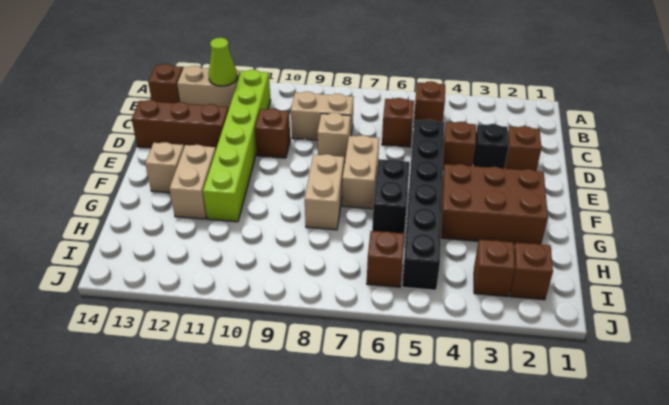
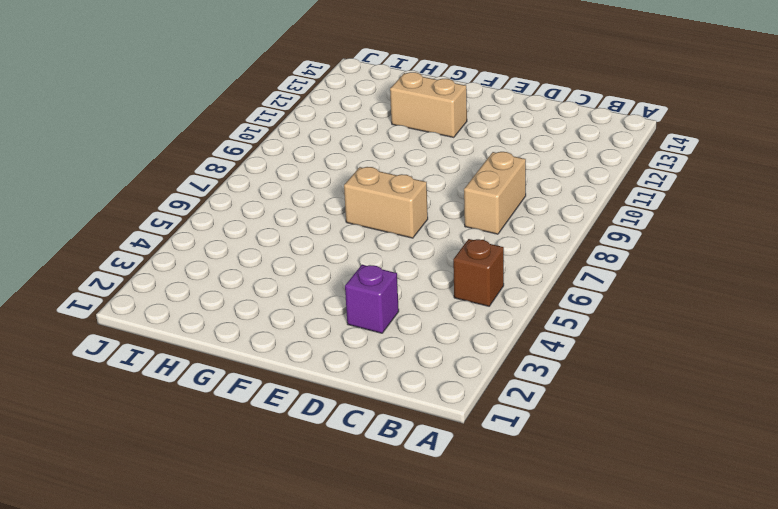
purple 1x1 brick [345,265,399,333] -> black 1x1 brick [473,124,509,169]
none -> lime 1x6 brick [203,70,271,222]
none -> tan 1x2 brick [177,66,240,110]
none -> brown 1x1 brick [148,64,183,103]

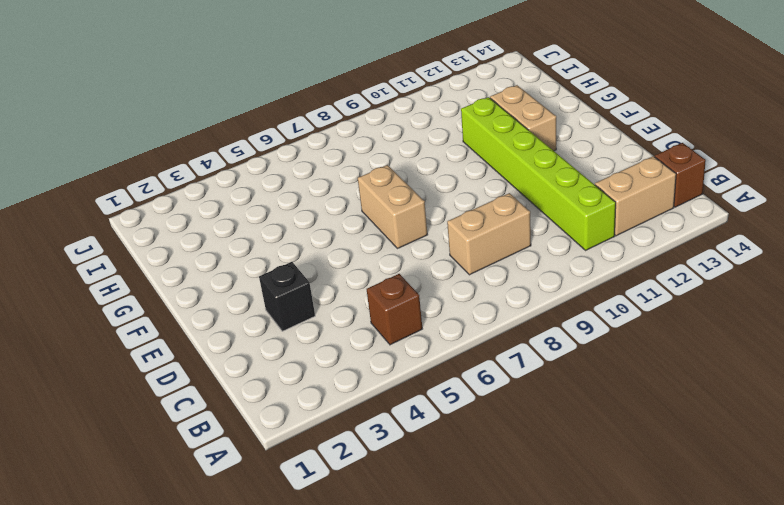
none -> brown 1x1 brick [382,98,414,147]
none -> brown 1x1 brick [505,126,541,171]
none -> brown 1x1 brick [443,122,476,170]

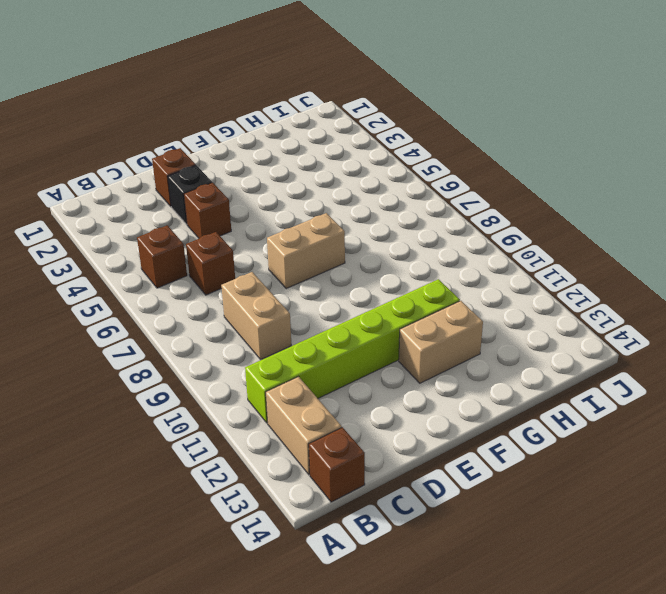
none -> black 1x6 brick [402,119,444,290]
none -> tan 1x1 brick [318,113,351,163]
none -> brown 1x1 brick [255,108,290,158]

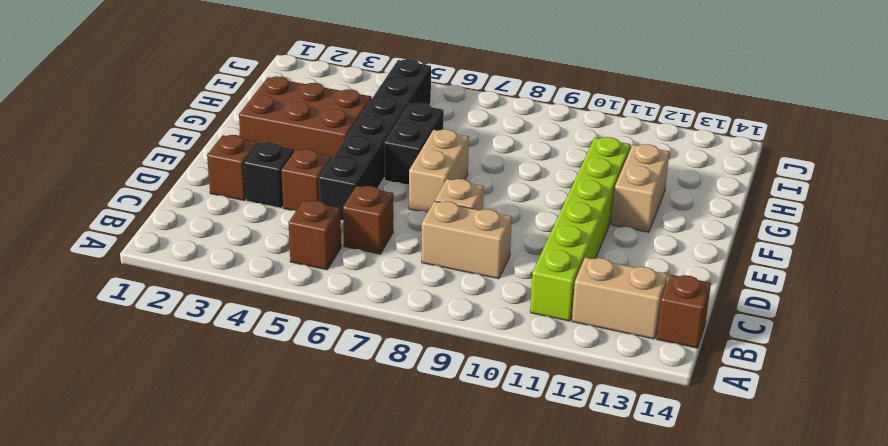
none -> brown 1x1 brick [255,108,290,158]
none -> brown 1x3 brick [132,100,229,149]
none -> tan 1x2 brick [305,154,344,230]

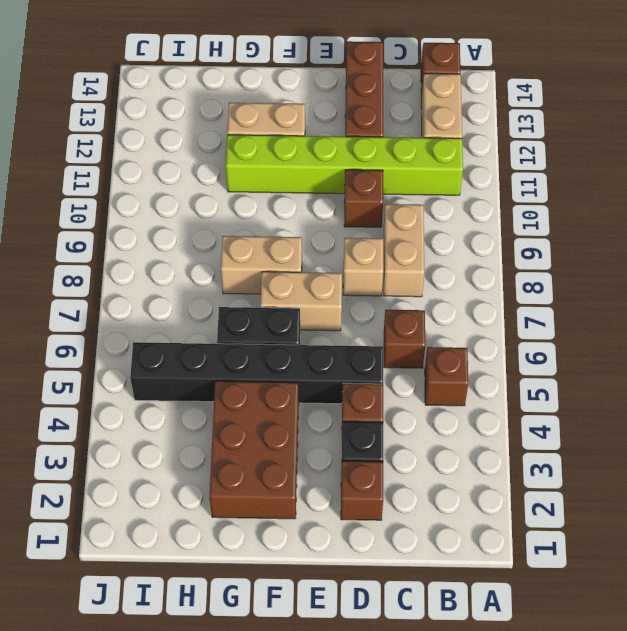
none -> tan 1x1 brick [145,142,184,193]
none -> brown 1x1 brick [510,243,553,300]
none -> brown 1x1 brick [474,240,515,296]

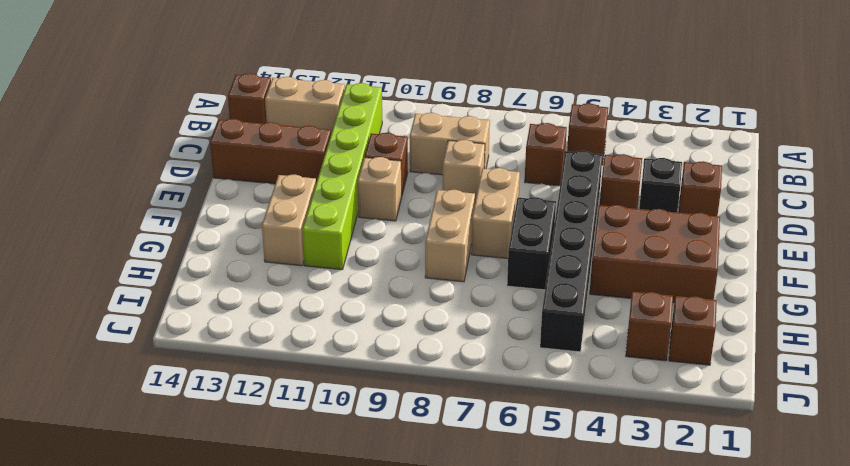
tan 1x1 brick [358,157,402,221] -> tan 1x1 brick moved to [145,142,184,193]
none -> brown 1x1 brick [367,231,405,287]
none -> lime 1x1 cone [209,38,237,86]

